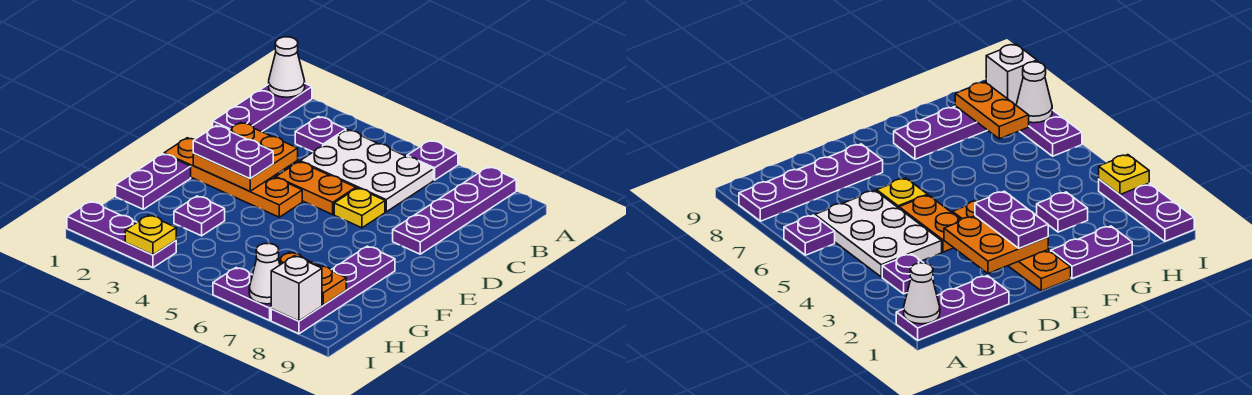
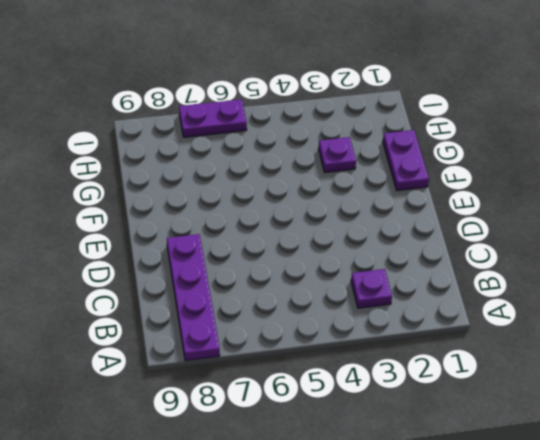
none -> purple 1x3 plate [213,84,312,132]
none -> purple 1x1 plate [407,140,458,180]
none -> white 2x3 plate [300,130,434,212]

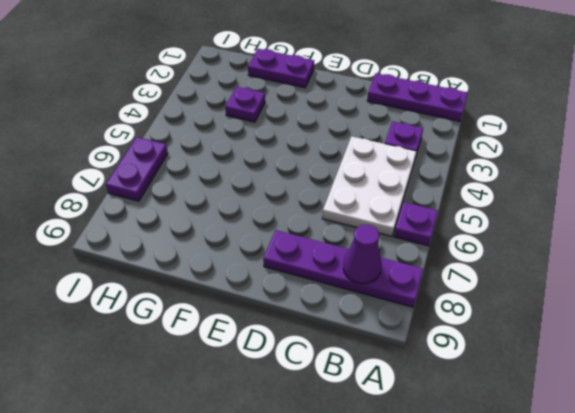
purple 1x1 cone [343,225,382,284] -> none
none -> orange 1x2 plate [276,162,356,214]
none -> yellow 1x1 plate [334,188,385,228]
none -> orange 1x4 plate [164,138,302,217]

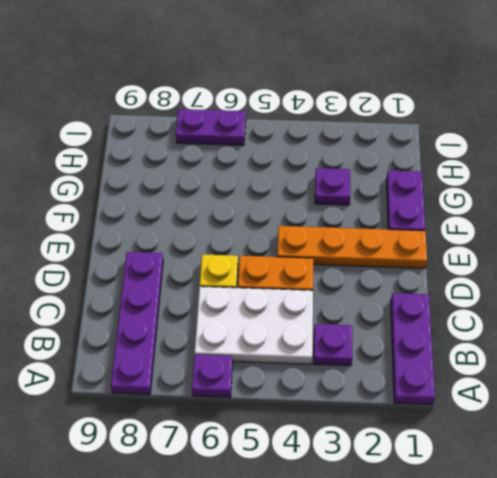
none -> purple 1x4 plate [271,246,395,334]
none -> purple 1x3 plate [67,201,176,268]
none -> white 1x1 cone [269,37,305,97]

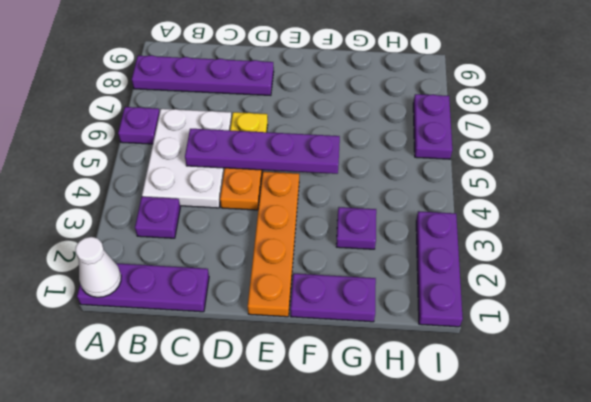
purple 1x4 plate [185,129,340,174] -> purple 1x4 plate moved to [271,246,395,334]
none -> orange 2x2 plate [193,122,298,191]
none -> orange 1x2 plate [279,252,346,305]
none -> yellow 1x1 plate [125,215,176,255]

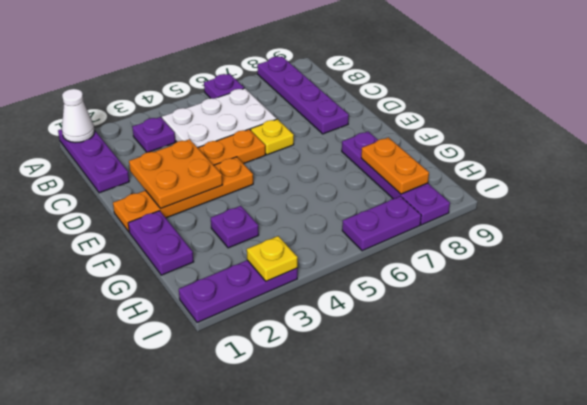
orange 1x2 plate [361,137,429,194] -> orange 1x2 plate turned to [279,252,346,305]
none -> white 1x1 cone [249,243,280,304]
none -> white 1x1 brick [271,256,322,321]
none -> purple 1x2 plate [193,126,273,179]

